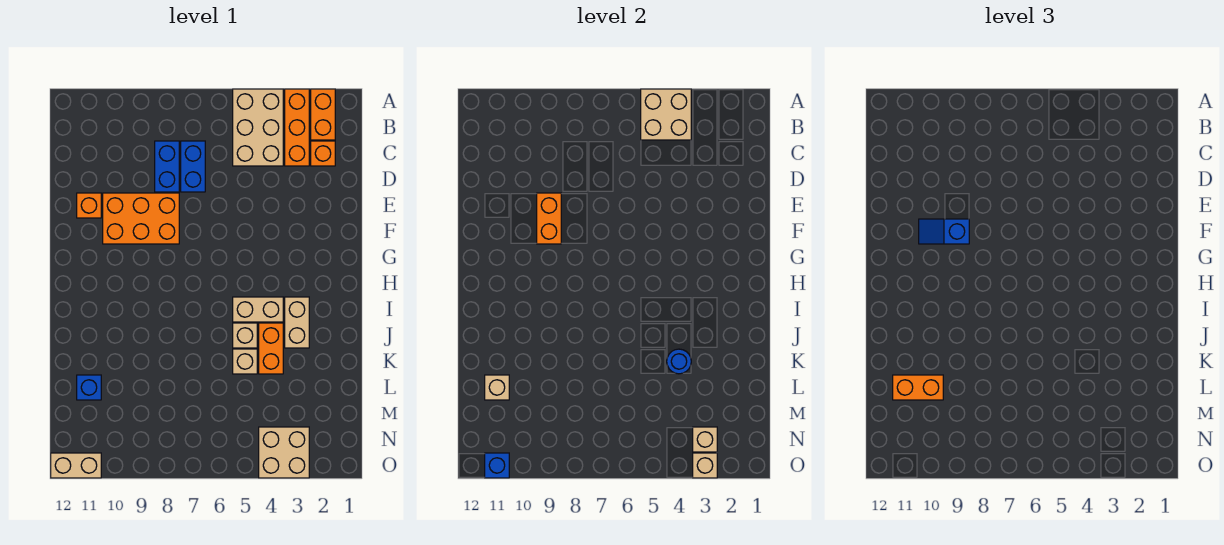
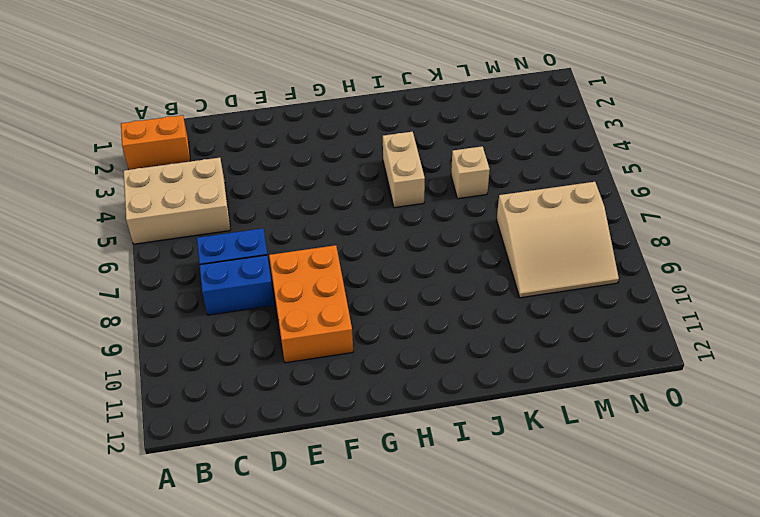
tan 3x3 slope [497,182,619,298] -> none
none -> orange 1x3 brick [285,89,309,166]
none -> orange 1x1 brick [311,141,335,166]
none -> orange 1x1 brick [77,193,101,218]

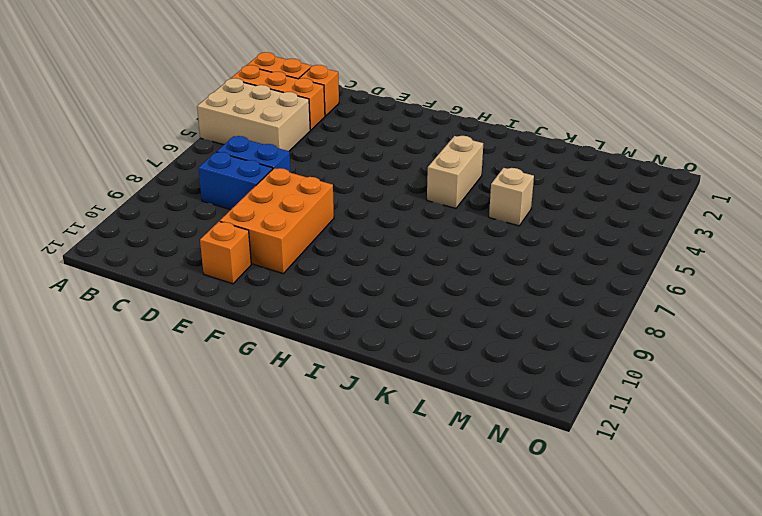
none -> tan 1x2 brick [285,297,309,348]
none -> orange 1x2 brick [259,323,283,374]
none -> tan 1x1 brick [233,323,257,348]

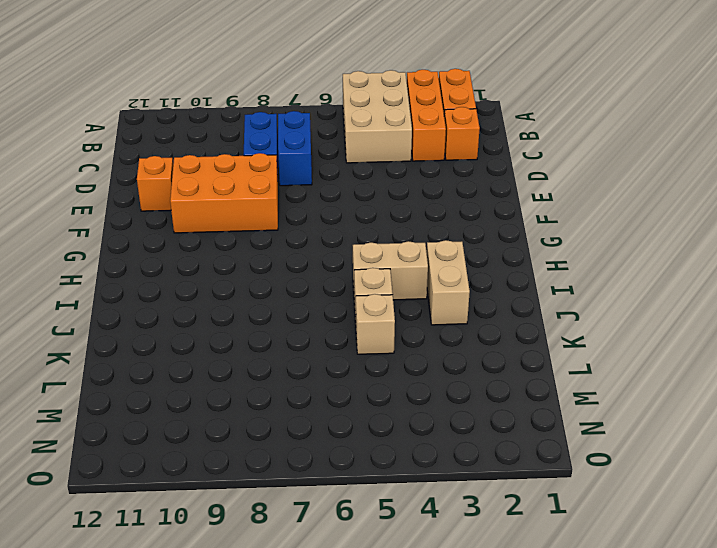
none -> orange 1x2 brick [259,323,283,374]
none -> blue 1x1 brick [77,375,101,400]
none -> tan 2x2 brick [259,427,309,478]

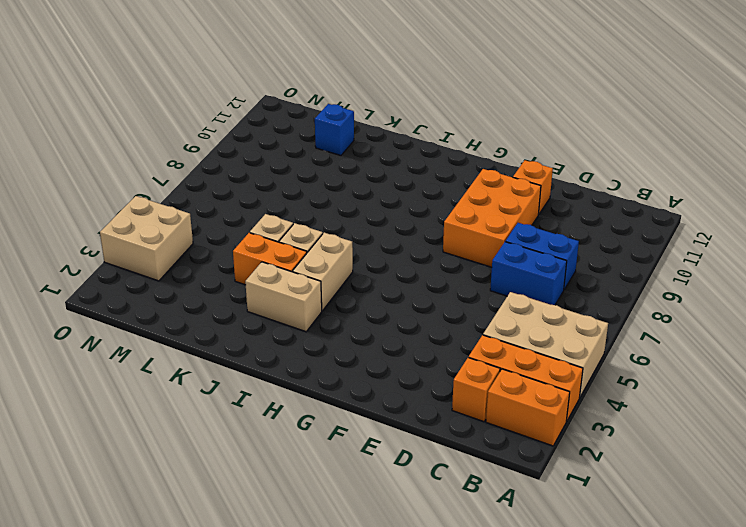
none -> tan 1x2 brick [51,453,101,478]
none -> tan 2x2 brick [641,89,691,140]
none -> orange 1x2 brick [537,193,561,244]

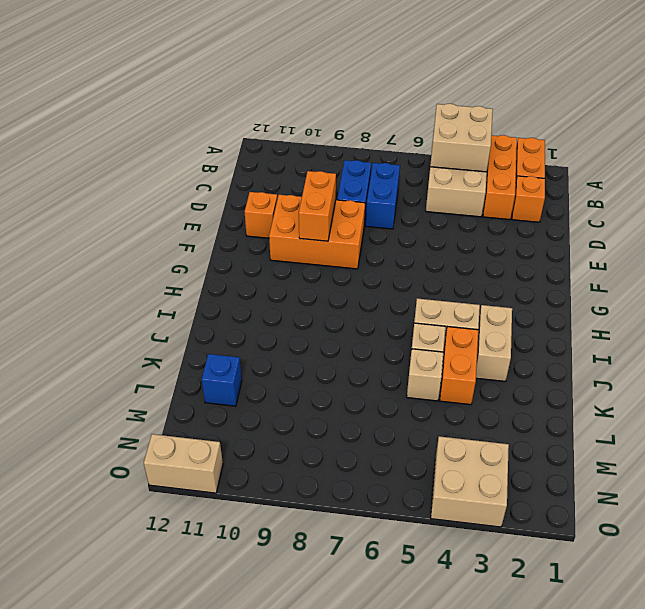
none -> blue 1x1 round brick [667,349,691,374]
none -> tan 1x1 brick [485,375,509,400]
none -> tan 1x1 brick [693,427,717,452]

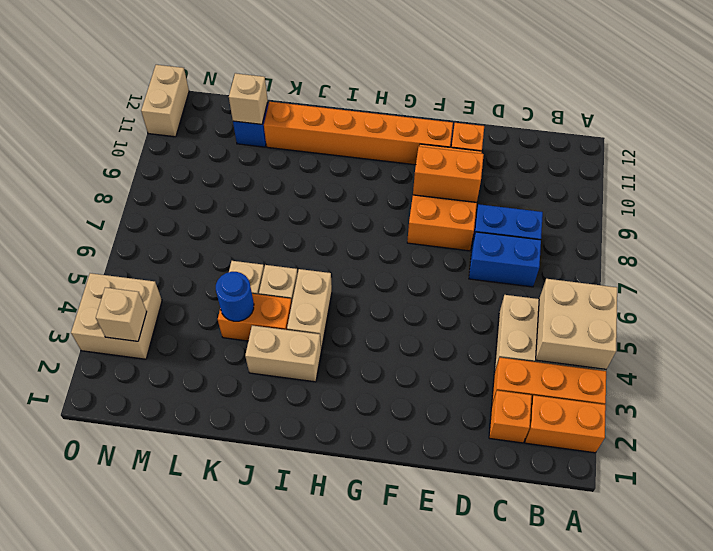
orange 1x6 brick [264,102,453,165] -> none
none -> tan 1x1 brick [693,453,717,478]
none -> blue 1x1 brick [485,453,509,478]
none -> blue 1x2 slope [919,219,969,244]

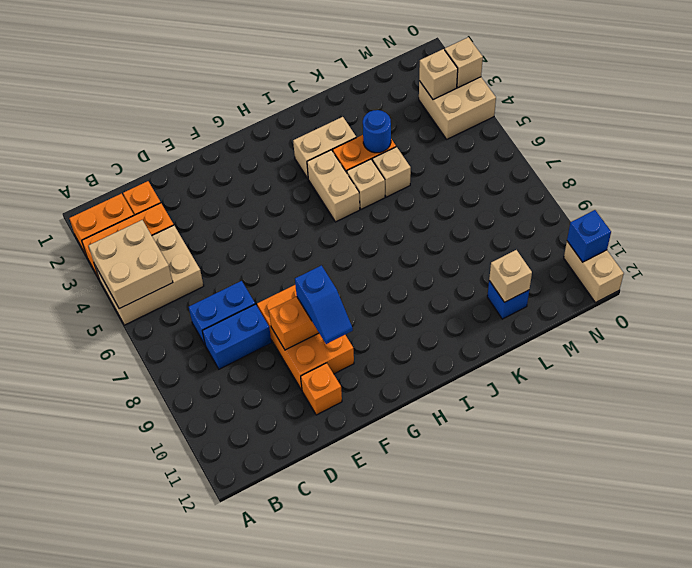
none -> orange 1x2 brick [893,375,943,400]

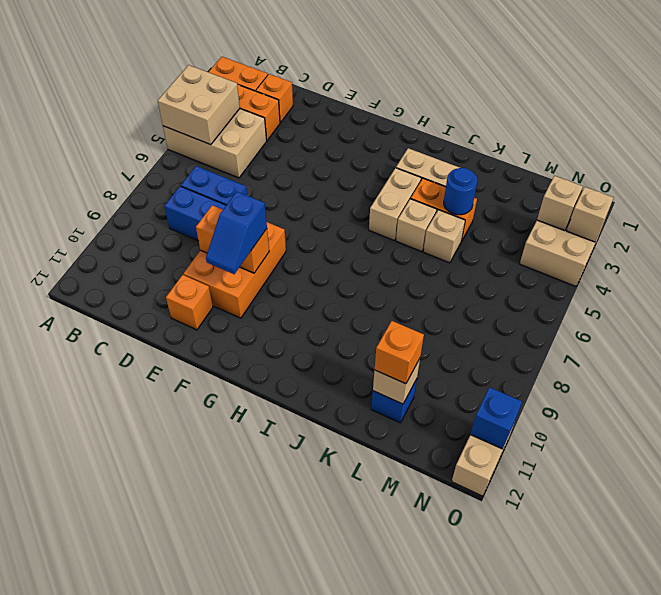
orange 1x1 brick [375,321,424,384] -> orange 1x2 brick [893,375,943,400]

